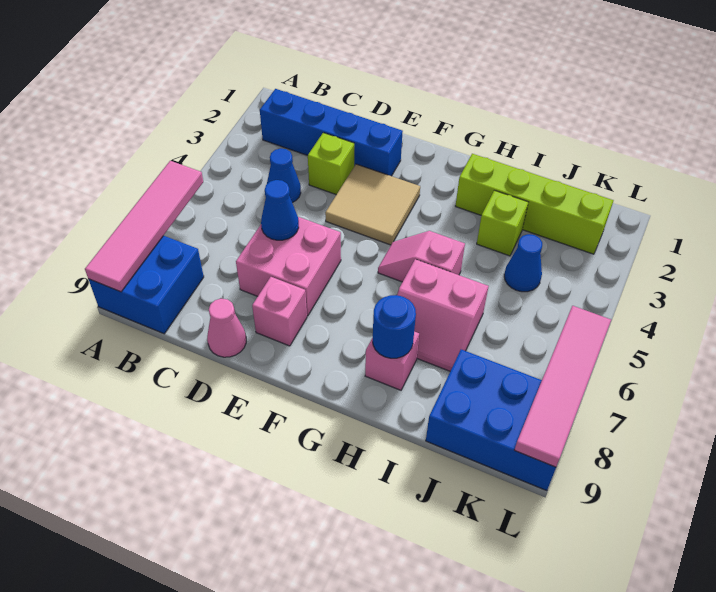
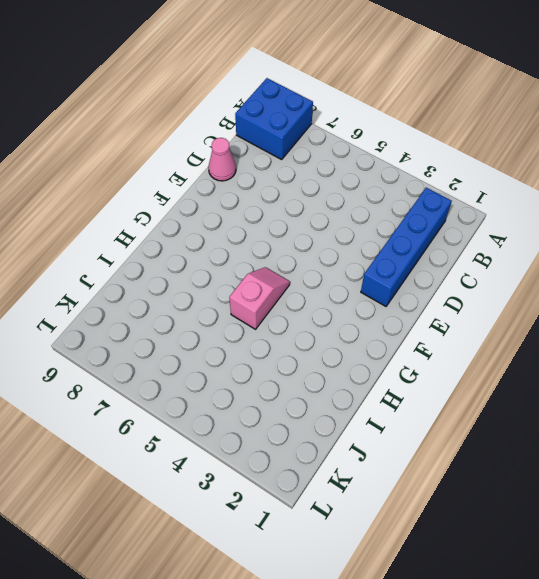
none -> blue 1x1 cone [267,148,301,203]
none -> lime 1x1 brick [308,133,354,195]
none -> pink 2x2 brick [236,217,341,316]

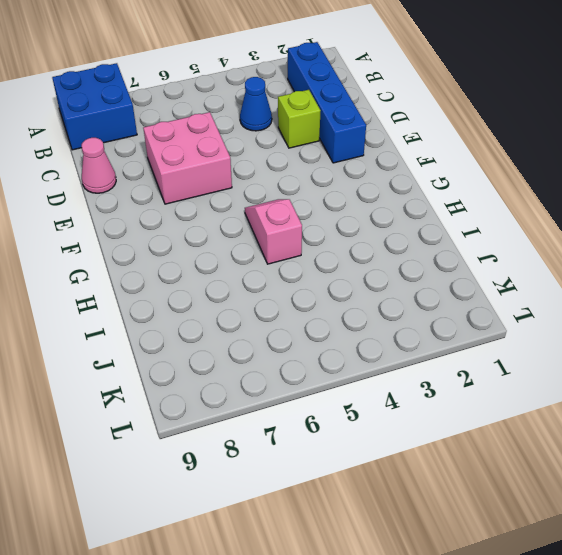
none -> tan 2x2 tile [325,164,420,245]
none -> pink 1x1 brick [252,277,307,346]
none -> lime 1x4 brick [456,154,614,254]

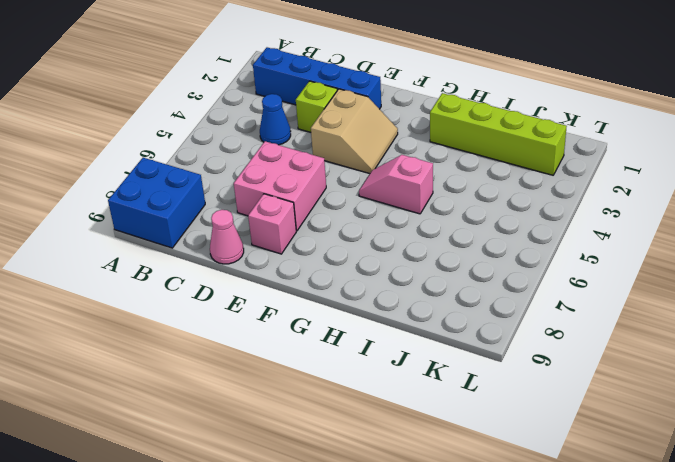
tan 2x2 slope [311,89,398,174] -> tan 2x2 tile [325,164,420,245]
none -> pink 2x2 slope [397,259,489,371]
none -> pink 1x1 brick [365,331,419,390]
none -> lime 1x1 brick [477,190,528,256]

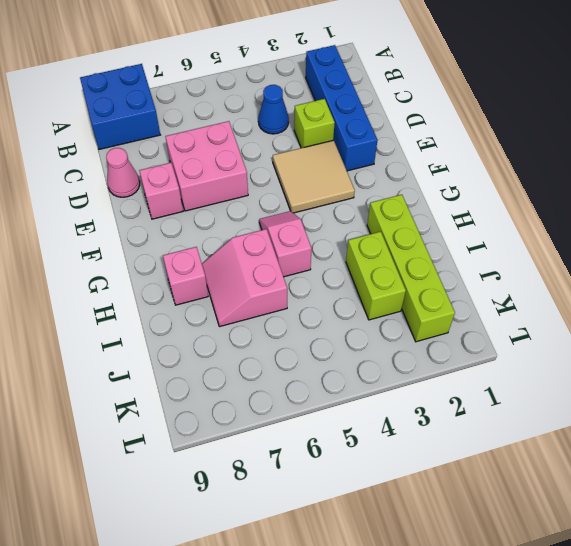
lime 1x2 brick [346,232,406,320] -> lime 1x1 brick [477,190,528,256]
none -> blue 1x1 cone [504,234,542,292]
none -> blue 2x3 brick [426,349,556,491]
none -> pink 1x4 tile [85,161,203,292]

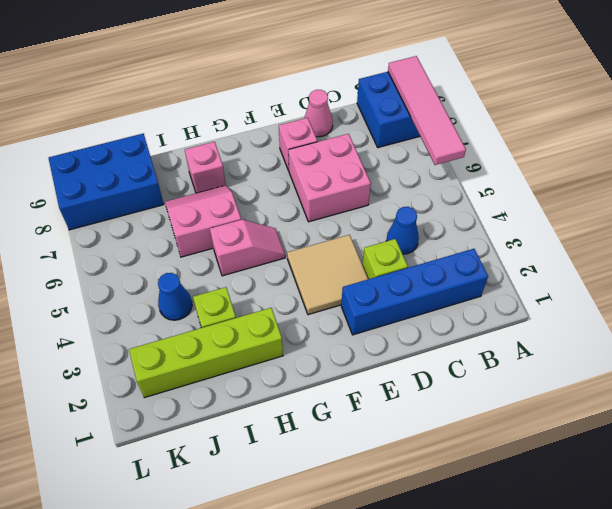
none -> blue 1x1 cone [261,180,299,240]
none -> blue 1x1 round brick [373,295,416,358]
none -> pink 1x4 tile [515,306,611,467]

